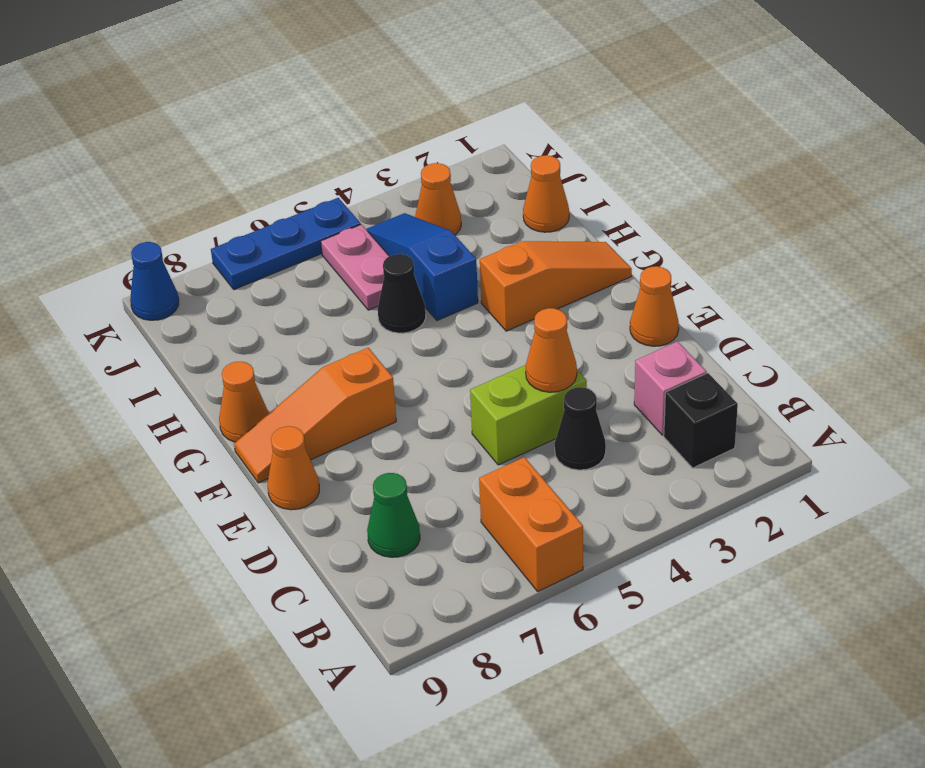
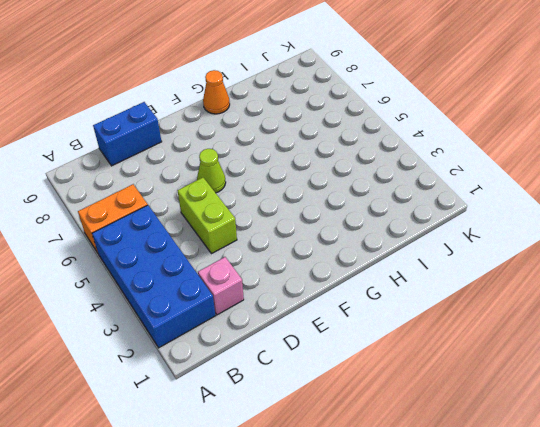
blue 2x4 brick [92,205,216,348] -> black 1x1 brick [664,373,738,468]
blue 1x2 brick [93,102,162,166] -> none
lime 1x1 cone [197,149,226,193] -> none
none -> black 1x1 cone [555,387,606,470]
none -> green 1x1 cone [367,473,420,557]
none -> orange 1x1 cone [630,266,679,346]

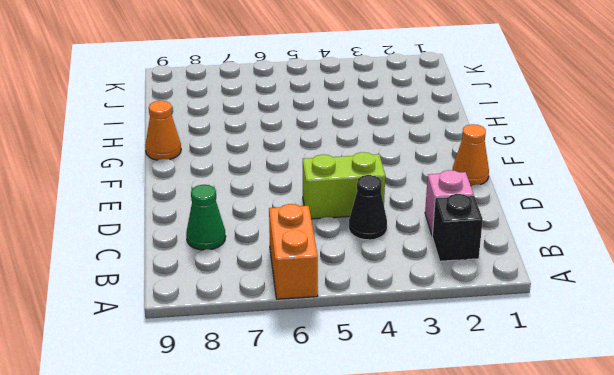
none -> orange 1x1 cone [268,426,319,510]
none -> orange 1x3 slope [234,348,396,483]
none -> orange 1x3 slope [480,241,632,331]

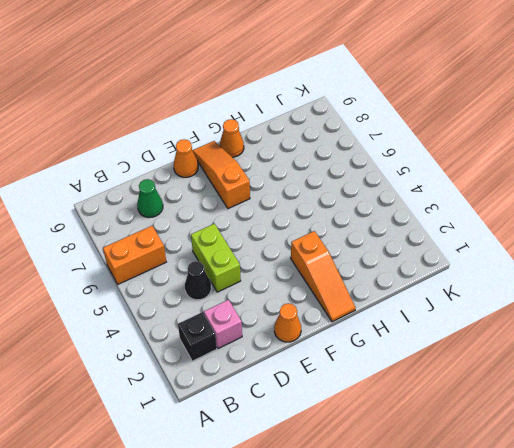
none -> blue 1x3 slope [366,213,478,320]
none -> black 1x1 cone [378,254,426,333]
none -> orange 1x1 cone [523,155,569,232]

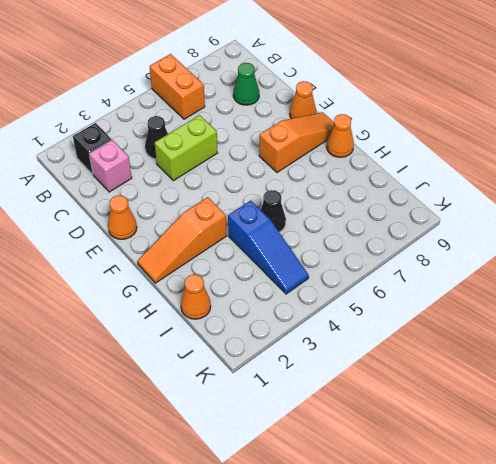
none -> pink 1x2 plate [321,224,389,310]
none -> orange 1x1 cone [415,163,461,235]
none -> blue 1x3 plate [211,198,361,289]

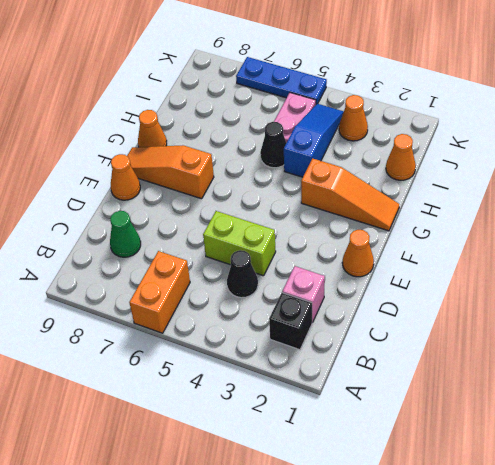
none -> blue 1x1 cone [130,242,179,320]
none -> orange 1x1 cone [526,308,577,392]

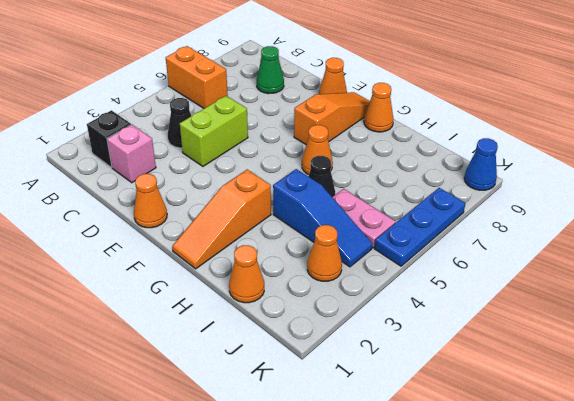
orange 1x1 cone [302,125,333,174] -> orange 1x1 cone moved to [526,308,577,392]

